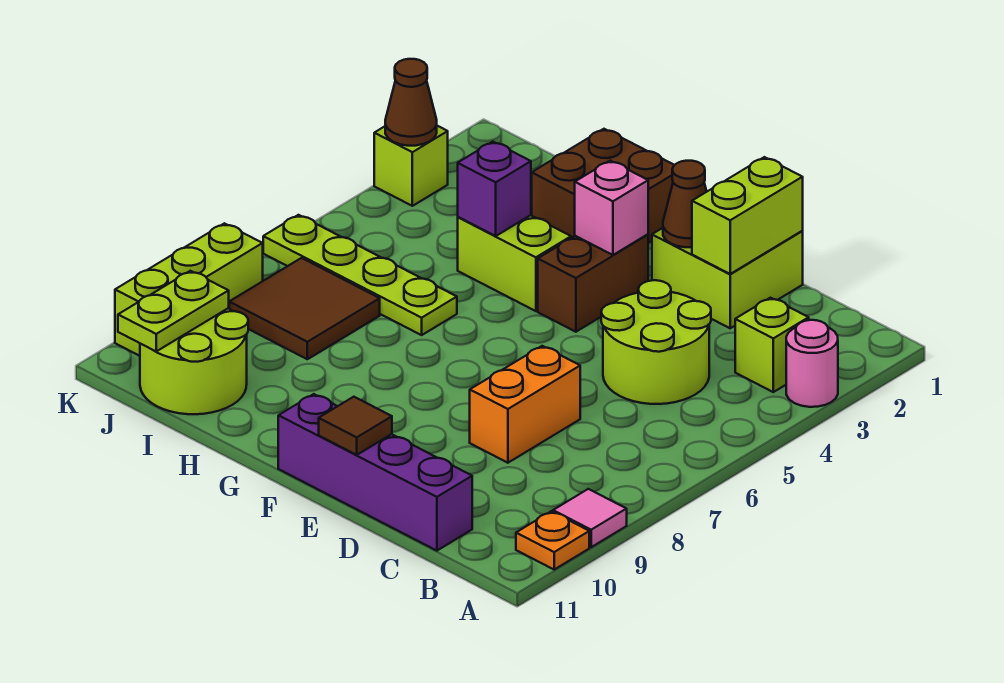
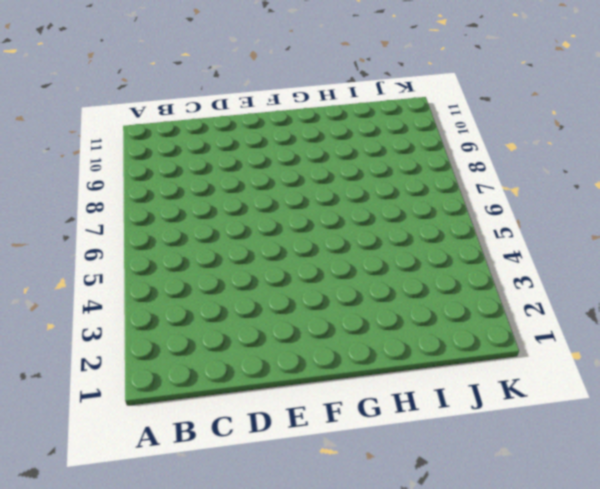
none -> pink 1x1 round brick [786,320,838,407]
none -> pink 1x1 tile [553,489,627,547]
none -> orange 1x1 plate [516,511,589,569]

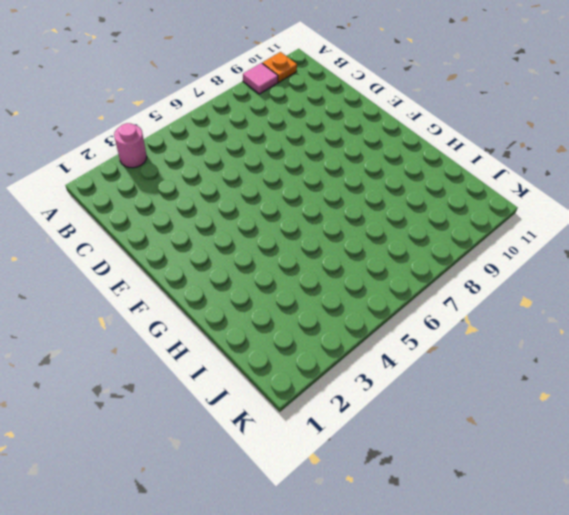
none -> lime 1x1 brick [735,298,809,392]
none -> lime 2x2 round brick [601,280,711,404]
none -> purple 1x4 brick [278,394,472,551]

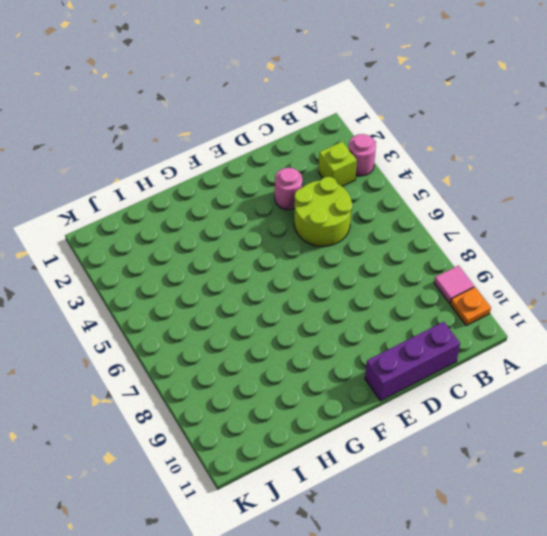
purple 1x3 brick [365,322,460,401] -> purple 1x4 brick [278,394,472,551]
pink 1x1 round brick [275,168,302,210] -> none
none -> lime 2x2 brick [652,228,803,328]
none -> orange 1x2 brick [470,346,580,463]
none -> brown 1x2 brick [538,234,648,332]

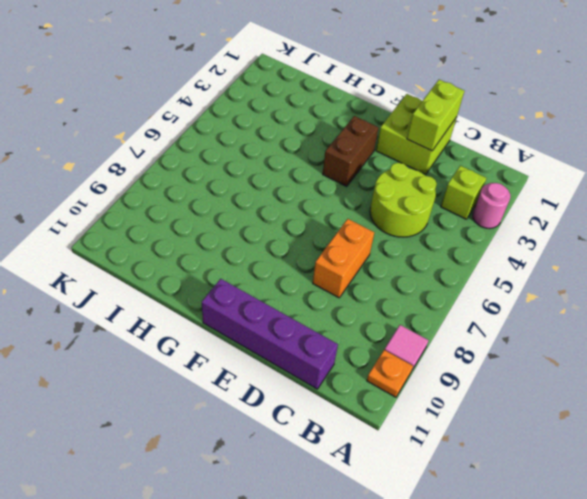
none -> brown 2x2 brick [532,129,674,243]
none -> lime 1x2 brick [458,215,571,311]
none -> lime 1x4 plate [263,215,457,335]

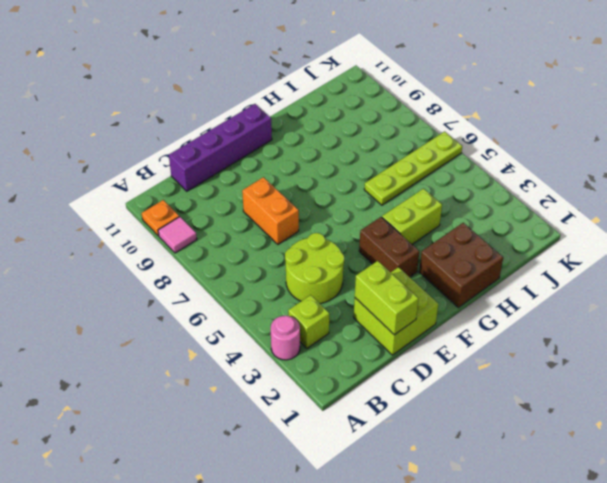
none -> brown 2x2 tile [229,258,380,359]
none -> lime 2x2 round brick [140,309,248,414]
none -> lime 1x1 brick [374,126,448,206]

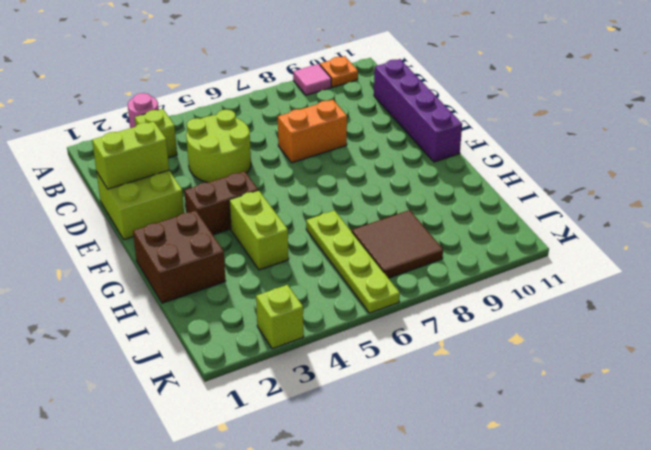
none -> lime 2x2 round brick [140,309,248,414]
none -> lime 1x3 brick [115,223,263,356]
none -> brown 1x1 cone [663,161,707,247]

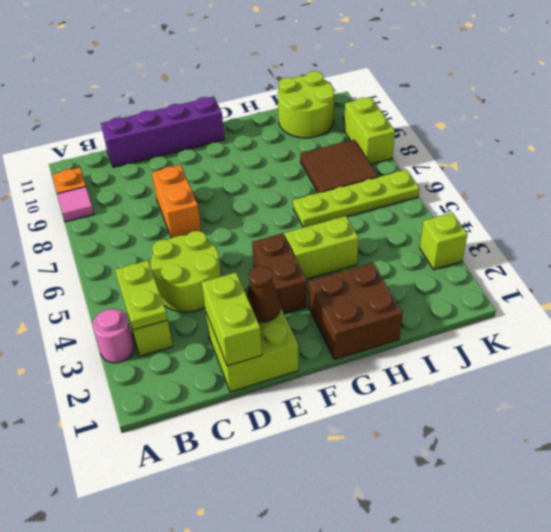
lime 1x2 plate [115,260,168,330] -> lime 1x2 plate moved to [118,271,229,351]
lime 1x2 brick [344,97,395,164] -> lime 1x3 brick [115,223,263,356]
none -> brown 1x1 tile [319,397,392,455]
none -> pink 1x1 brick [575,161,648,255]
none -> purple 1x1 brick [458,142,531,236]

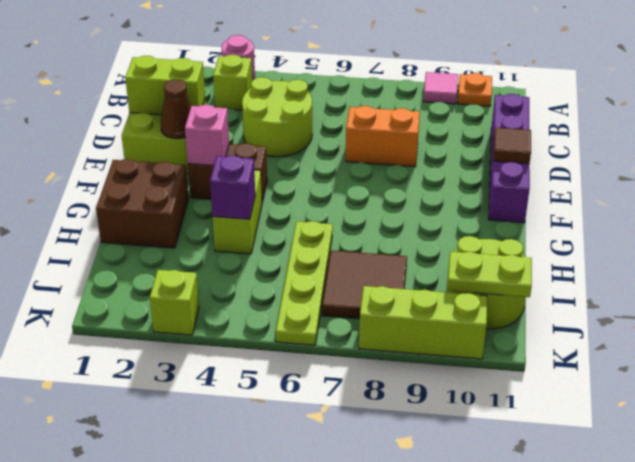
none -> brown 1x1 cone [385,59,437,146]

